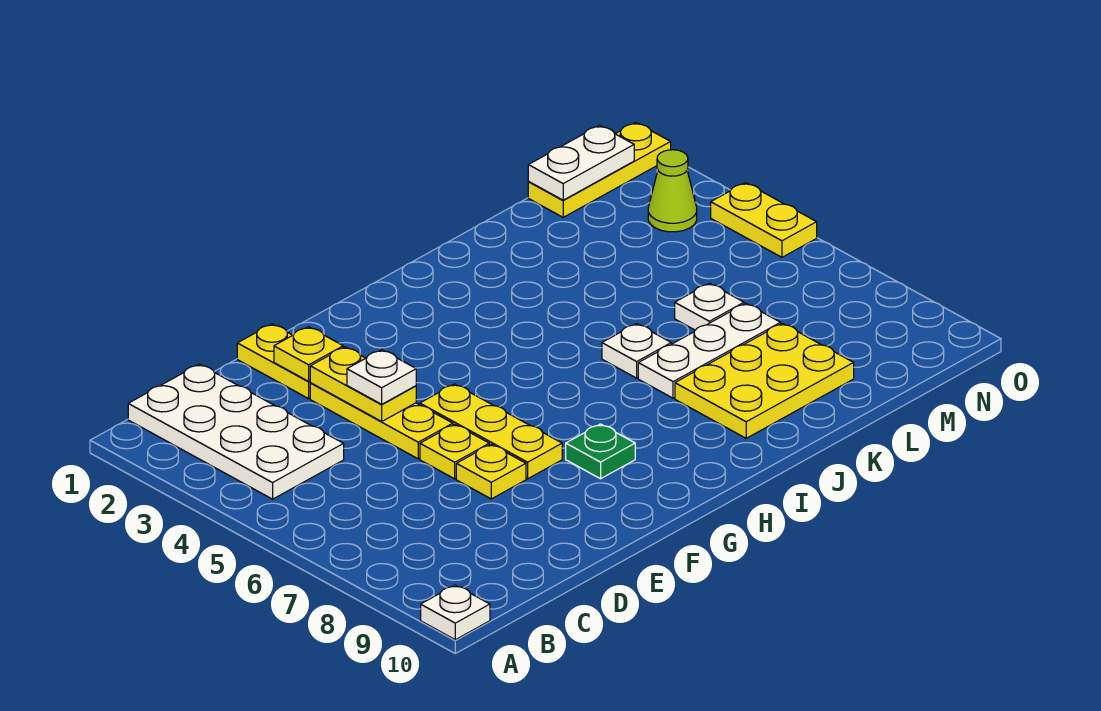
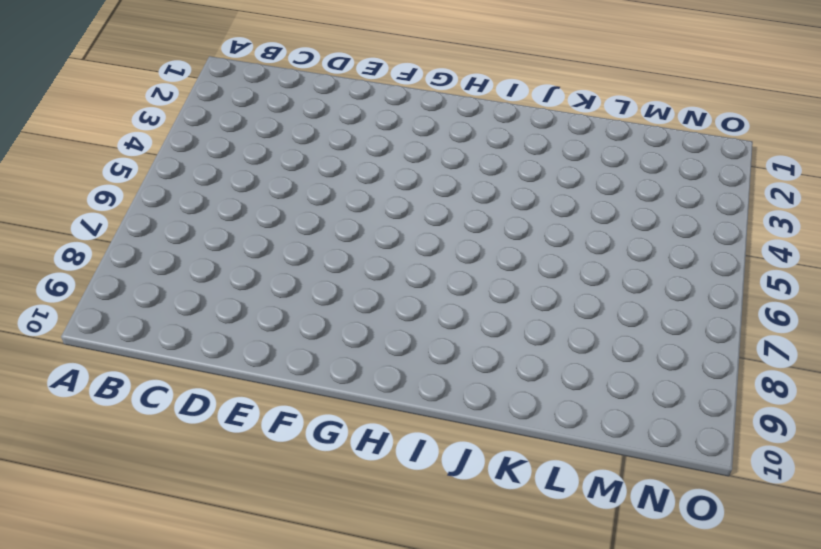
none -> white 1x1 plate [421,585,490,640]
none -> white 2x4 plate [128,364,344,499]
none -> yellow 1x2 plate [237,324,311,399]

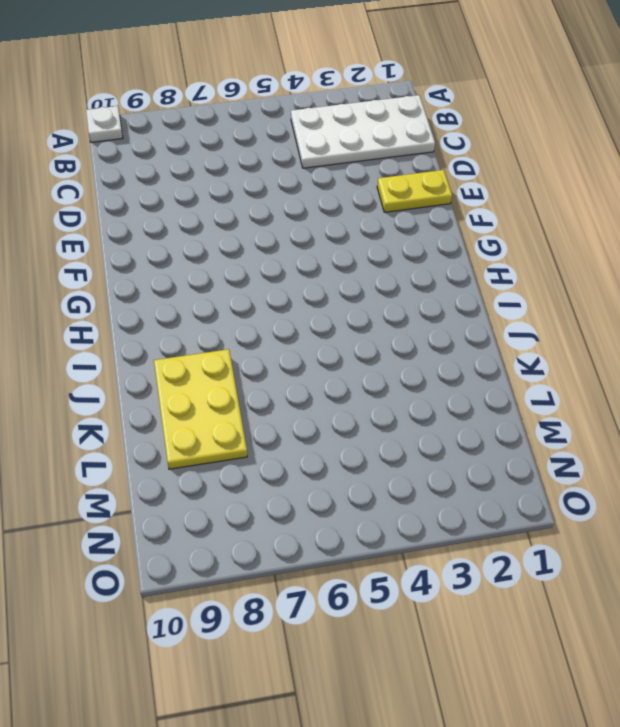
none -> yellow 1x3 plate [310,383,453,459]
none -> yellow 1x1 plate [420,424,489,479]
none -> yellow 1x1 plate [456,444,526,499]

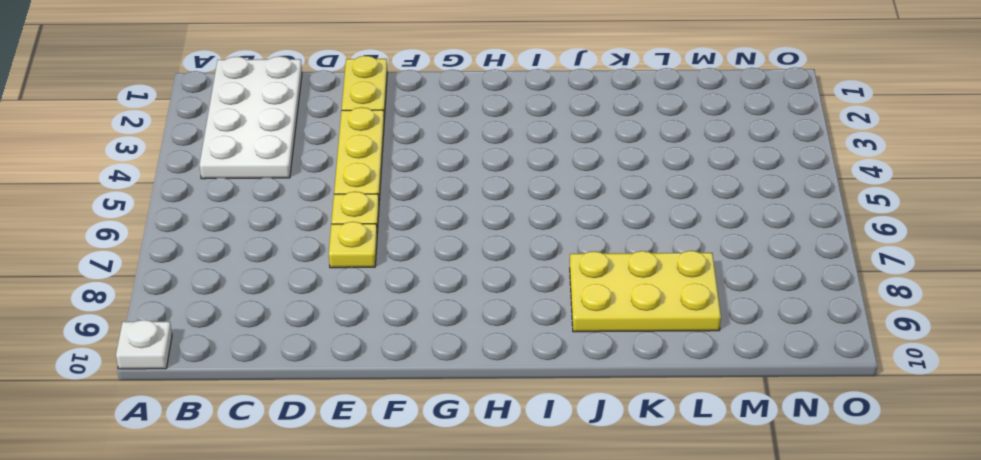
none -> yellow 1x3 plate [420,384,562,479]
none -> green 1x1 plate [566,424,635,479]
none -> white 1x1 plate [602,324,671,378]

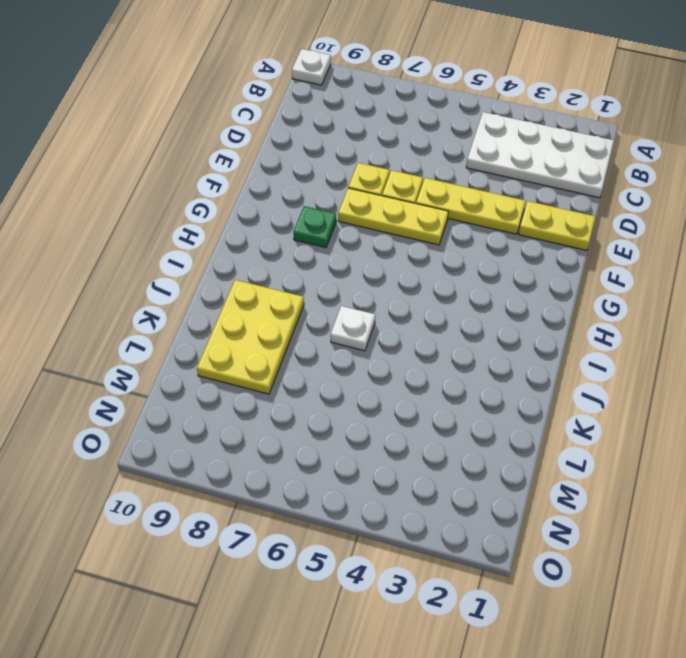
none -> white 1x3 plate [638,303,781,398]
none -> white 1x1 plate [675,283,744,330]
none -> yellow 1x3 plate [528,123,671,217]

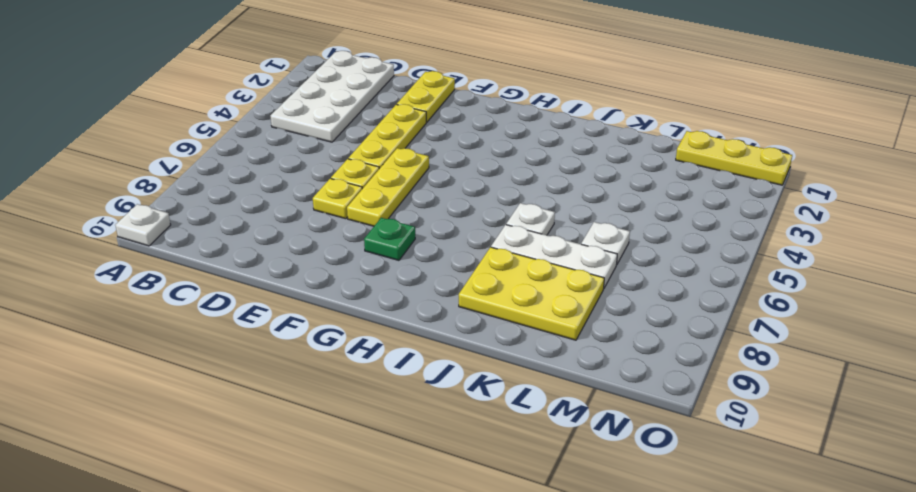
none -> lime 1x1 cone [648,150,697,232]
none -> yellow 1x2 plate [711,183,817,257]
none -> yellow 1x1 plate [274,327,343,381]

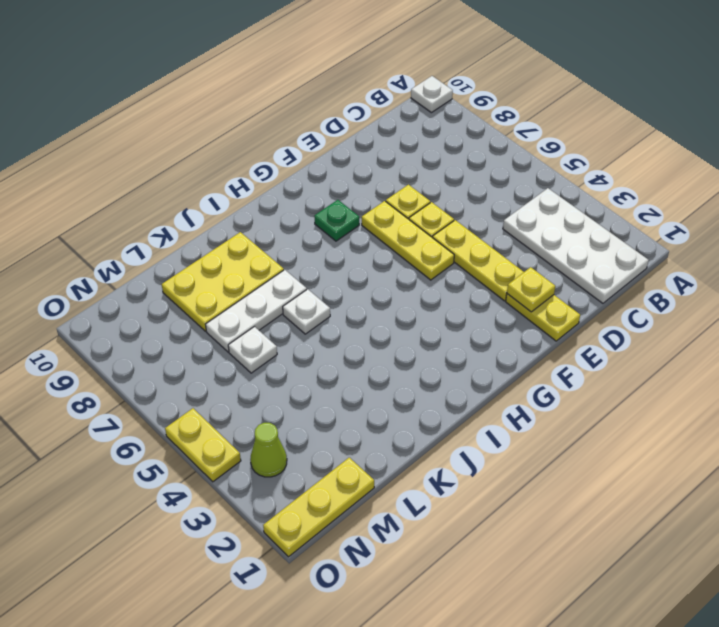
none -> yellow 1x2 plate [310,347,416,421]
none -> white 1x2 plate [528,125,634,200]
none -> white 1x1 plate [347,350,416,404]

